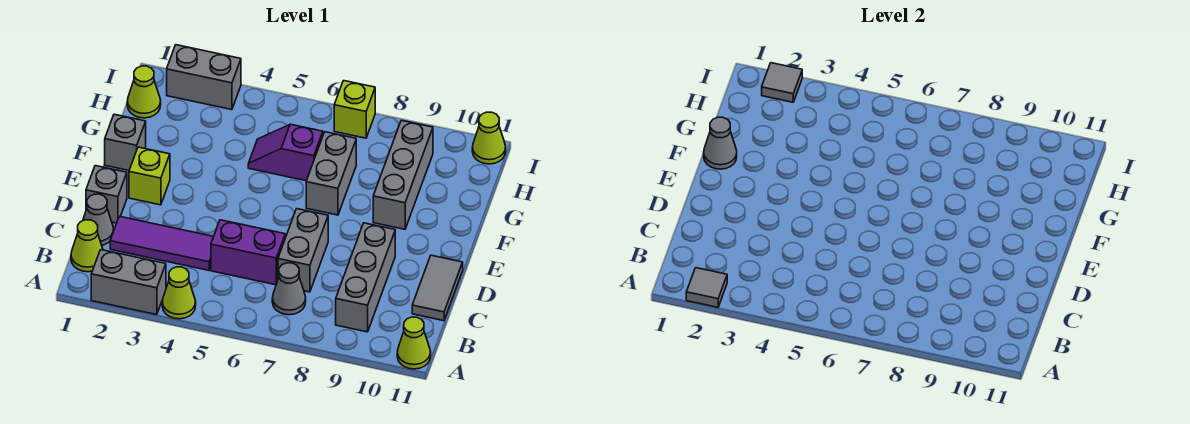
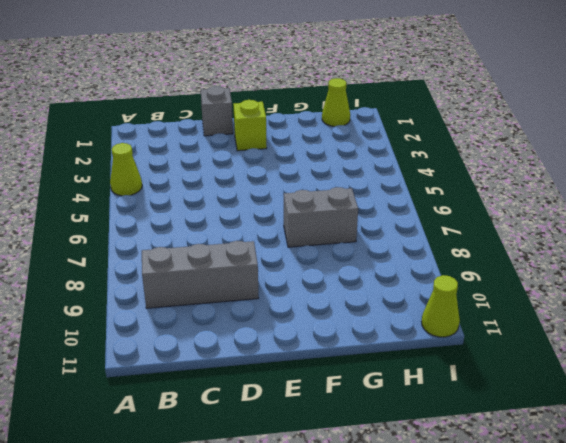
none -> grey 1x2 brick [91,250,166,315]
none -> lime 1x1 cone [397,317,431,369]
none -> lime 1x1 cone [71,220,103,272]

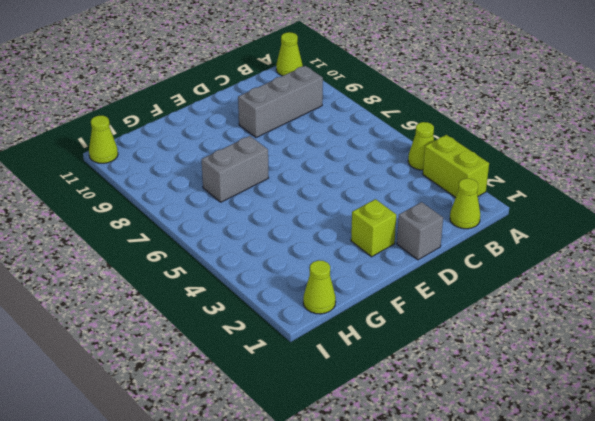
lime 1x2 brick [423,135,489,197] -> grey 1x2 brick [91,250,166,315]
none -> grey 1x1 cone [272,263,306,315]
none -> grey 1x1 cone [83,194,114,245]
none -> purple 1x3 tile [110,216,214,270]

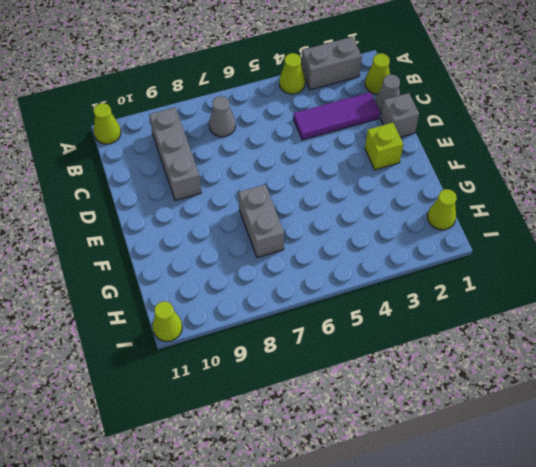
none -> purple 1x2 brick [211,220,285,285]
none -> grey 1x2 brick [278,209,328,292]
none -> grey 1x2 tile [412,255,463,321]

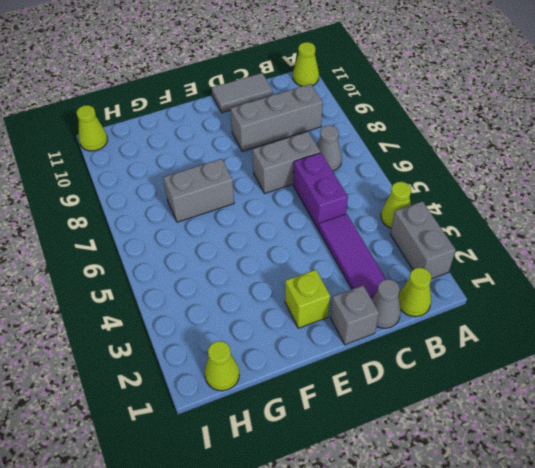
none -> grey 1x1 brick [105,114,146,170]
none -> grey 1x3 brick [373,120,433,229]
none -> purple 1x2 slope [248,124,323,181]

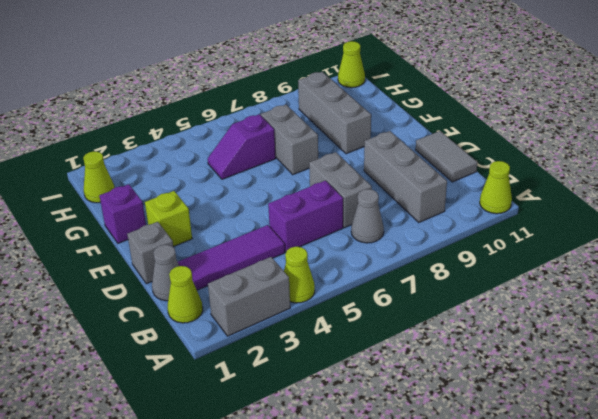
purple 1x1 brick [99,184,146,243] -> grey 1x1 brick [105,114,146,170]
none -> grey 1x2 brick [167,45,241,110]
none -> lime 1x1 brick [334,81,375,138]
none -> grey 1x1 tile [686,268,727,307]

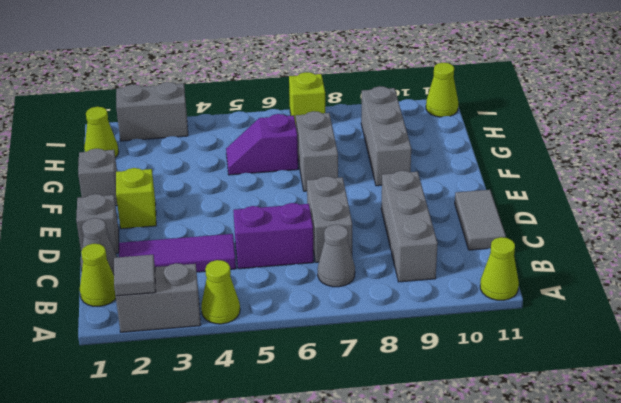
none -> grey 1x1 cone [704,117,737,169]
none -> grey 1x1 tile [762,63,802,102]

